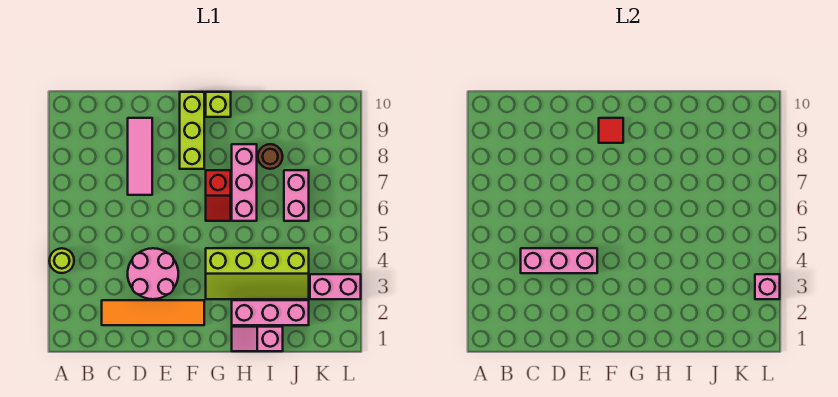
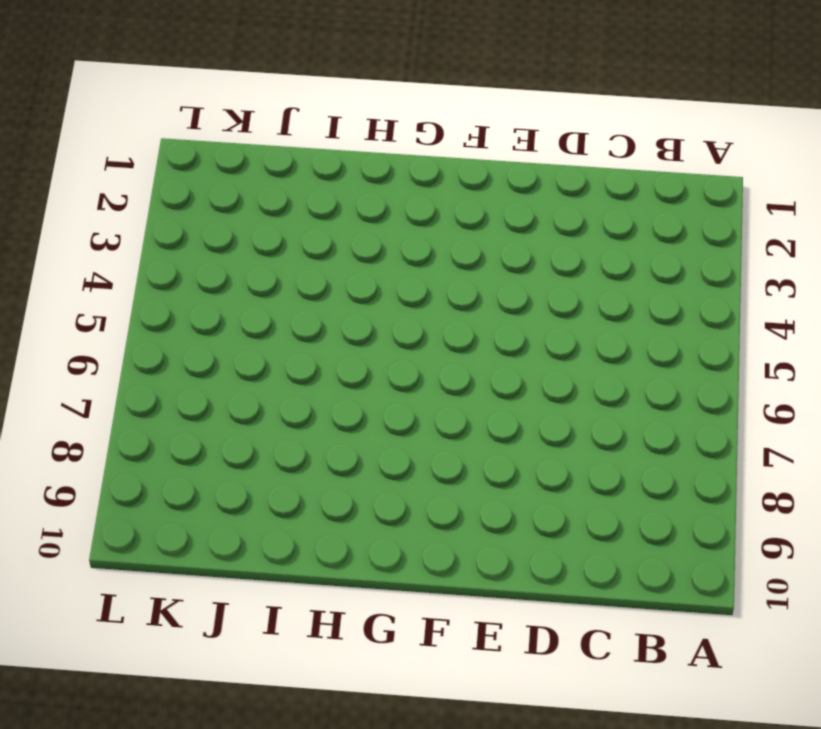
none -> lime 1x1 round brick [49,248,74,273]
none -> orange 1x4 tile [102,300,204,325]
none -> pink 2x2 round brick [128,248,178,299]

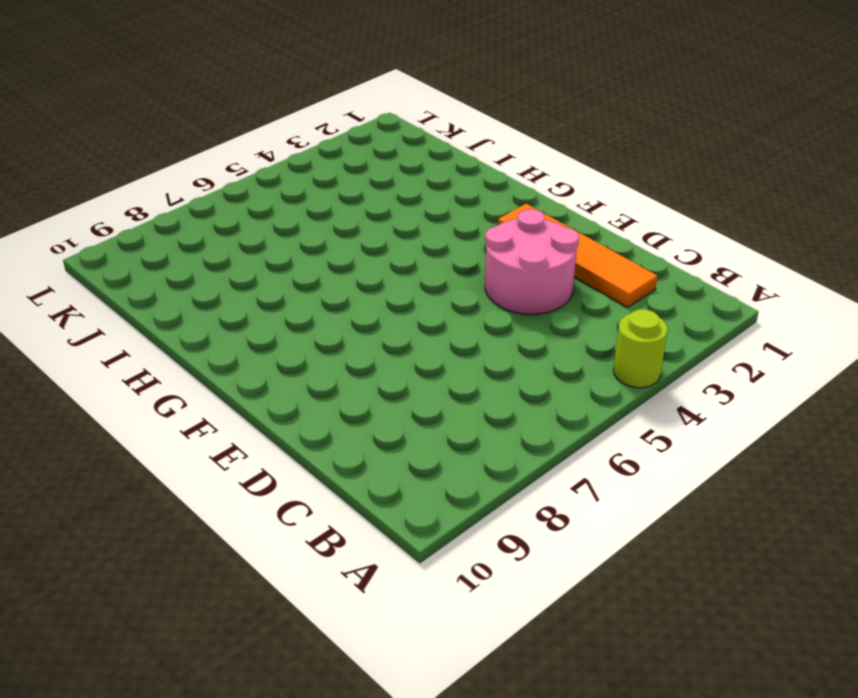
none -> pink 1x3 tile [128,118,152,195]
none -> lime 1x3 brick [180,92,204,169]
none -> lime 2x4 slope [206,248,309,299]

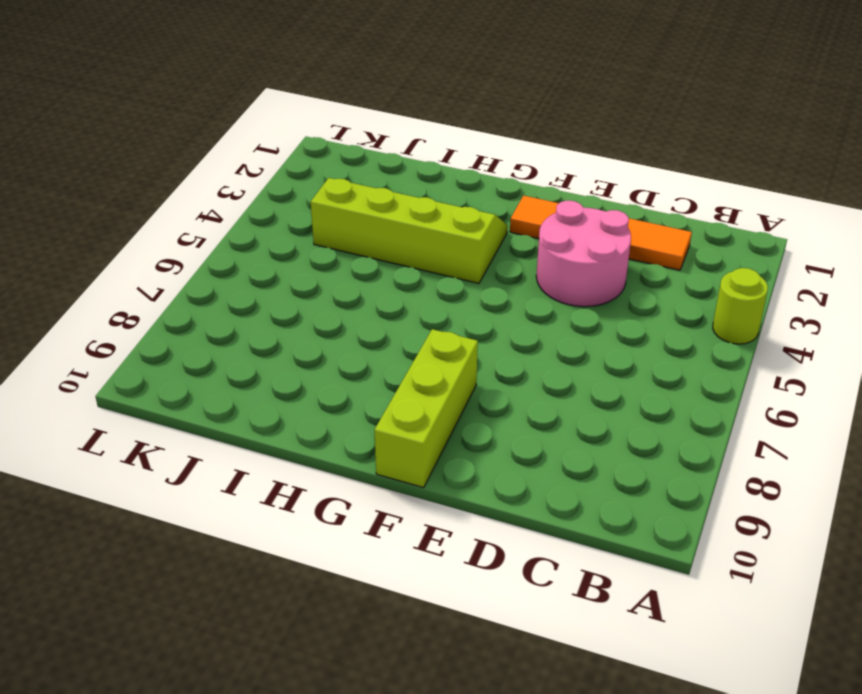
none -> pink 1x3 tile [128,118,152,195]
none -> red 1x2 slope [206,170,231,221]
none -> lime 1x1 brick [206,92,231,117]

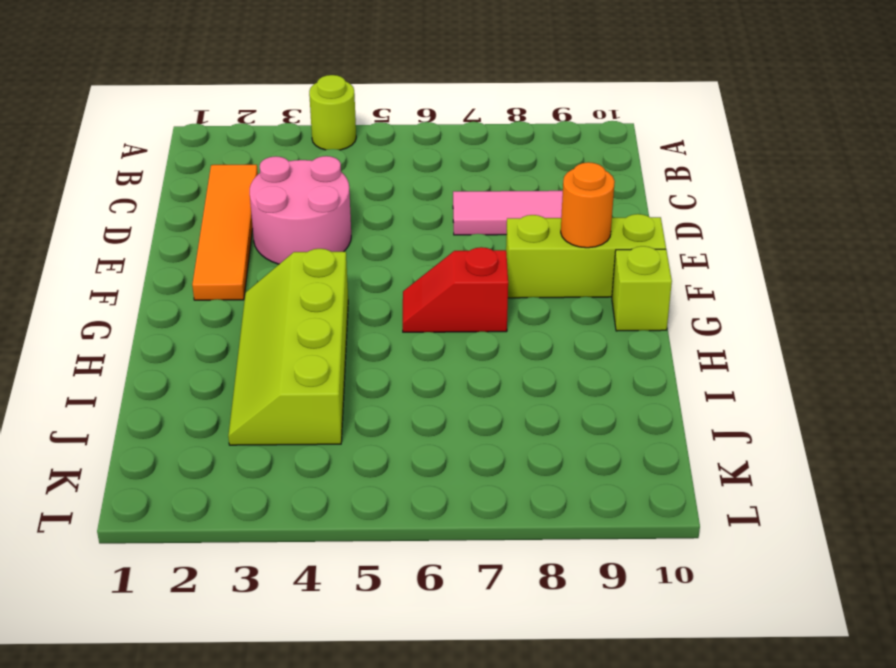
orange 1x1 round brick [561,162,615,248] -> red 1x1 tile [599,118,623,143]
none -> pink 1x2 slope [232,327,283,351]
none -> pink 1x3 brick [232,300,309,325]
none -> pink 1x3 brick [232,144,257,221]

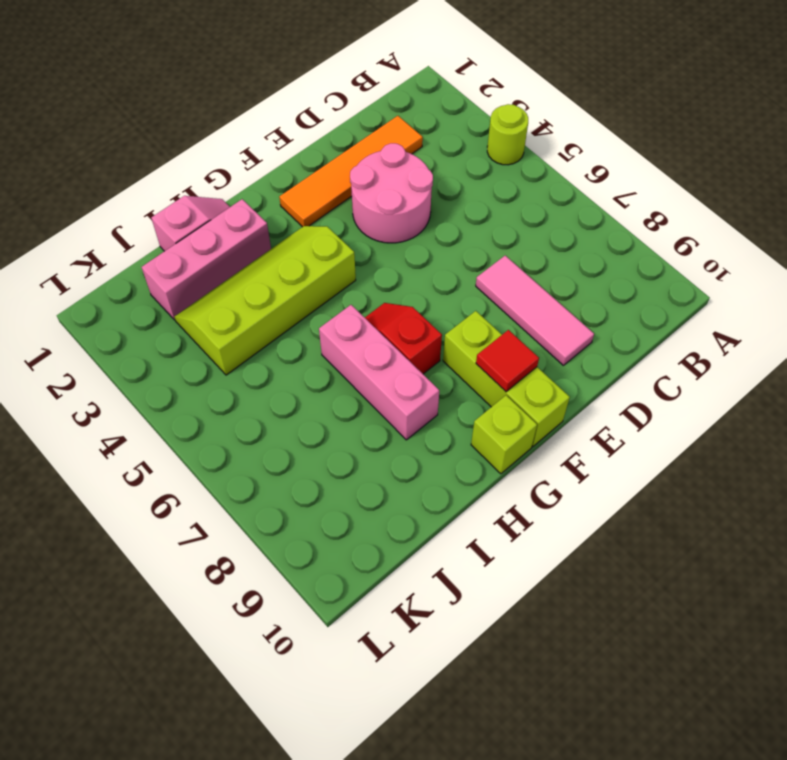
none -> brown 1x1 round brick [258,144,283,169]
none -> pink 1x2 brick [284,170,309,221]
none -> pink 1x2 brick [310,274,361,299]

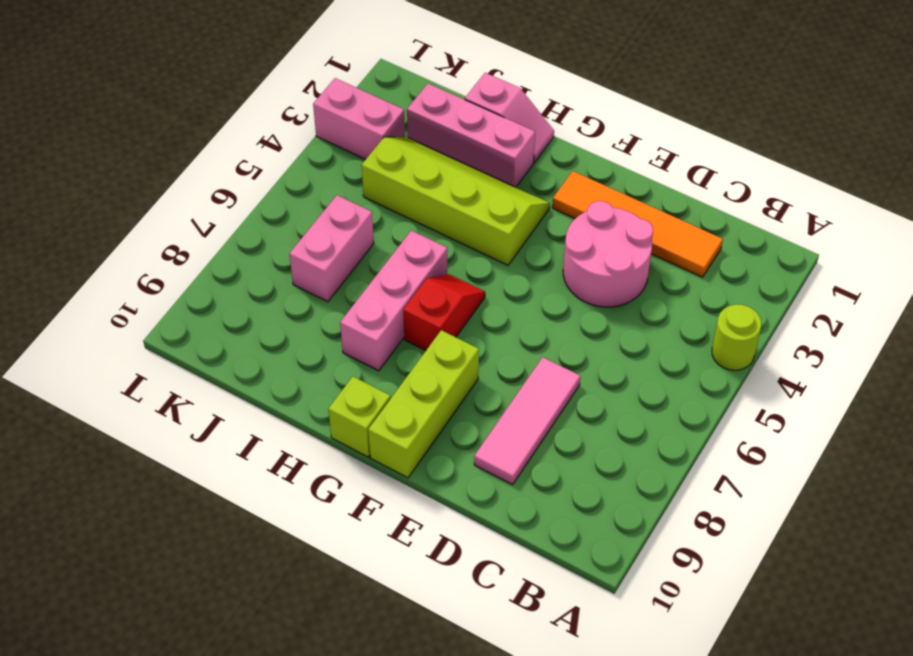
none -> brown 1x1 round brick [258,144,283,169]
none -> pink 1x3 brick [521,248,597,273]
none -> red 1x1 tile [599,118,623,143]

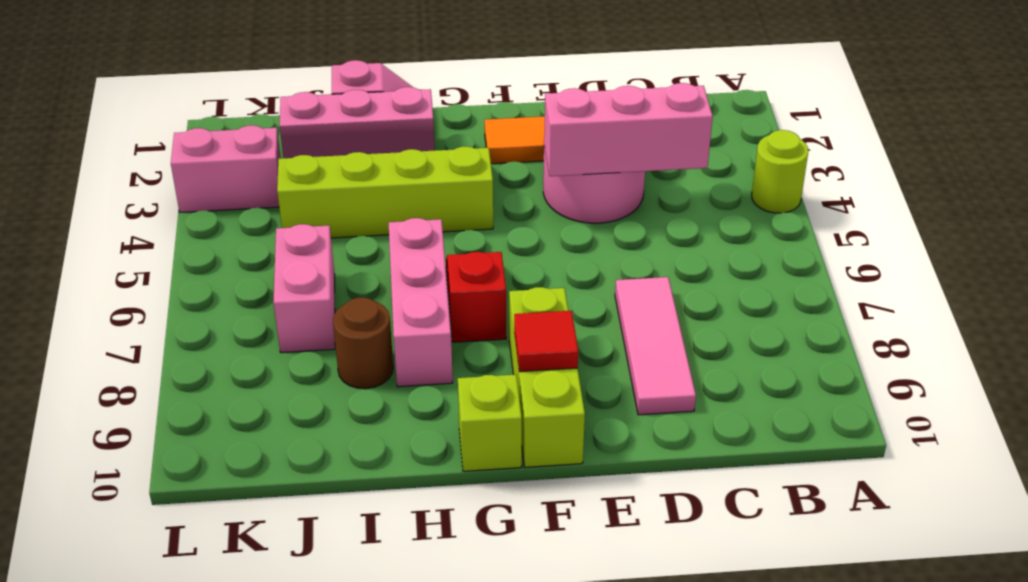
none -> pink 1x1 brick [755,274,780,299]

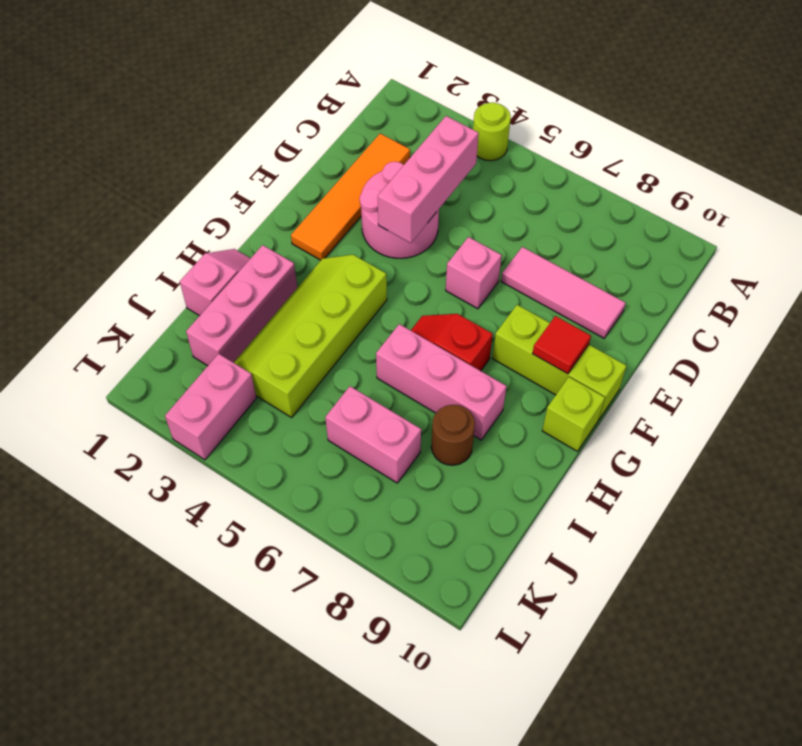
pink 1x1 brick [446,237,502,309] -> pink 1x1 brick moved to [755,274,780,299]

